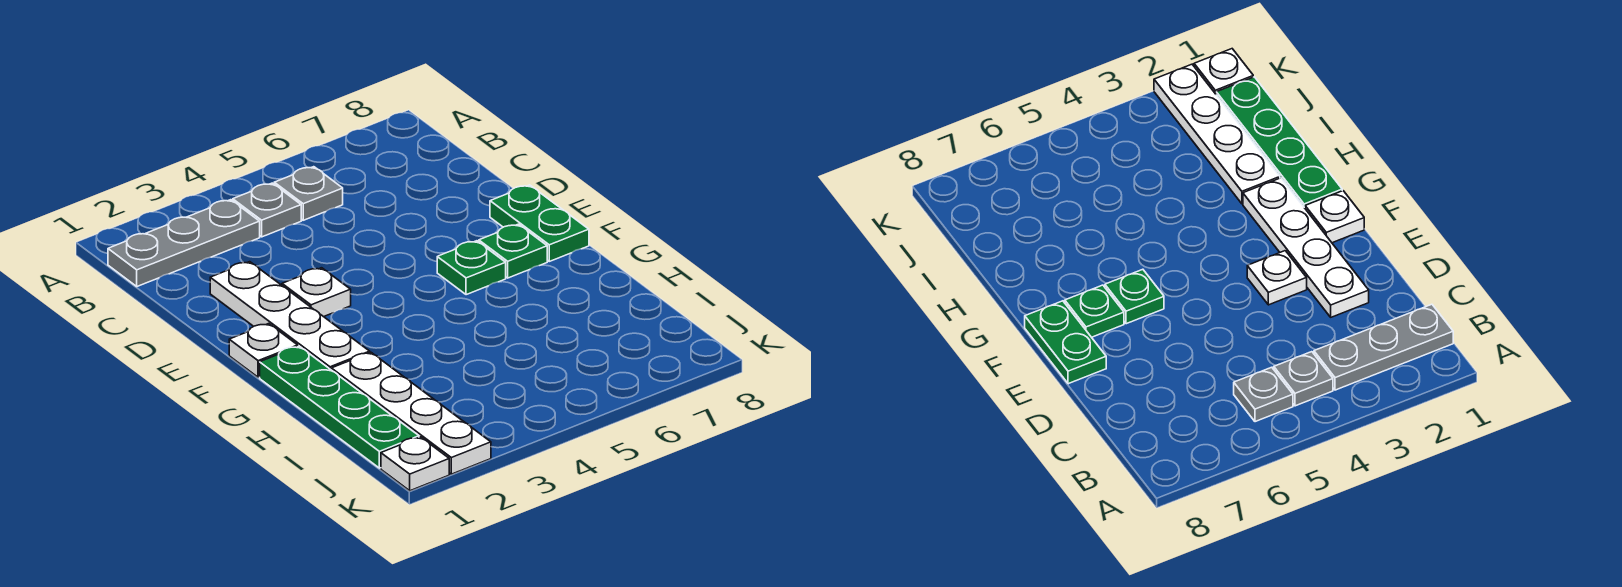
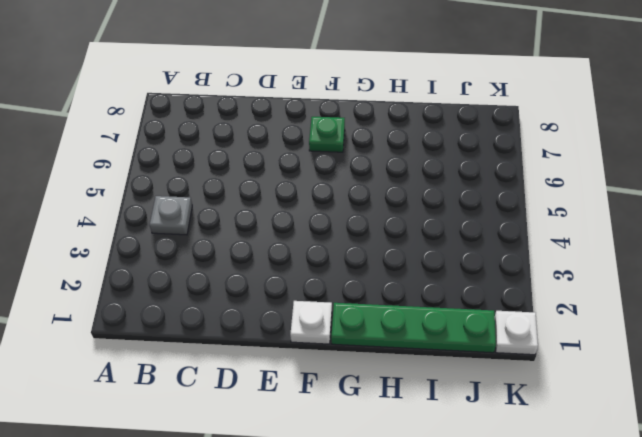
none -> grey 1x3 plate [108,200,260,286]
none -> grey 1x1 plate [274,167,343,220]
none -> white 1x4 plate [210,262,370,370]

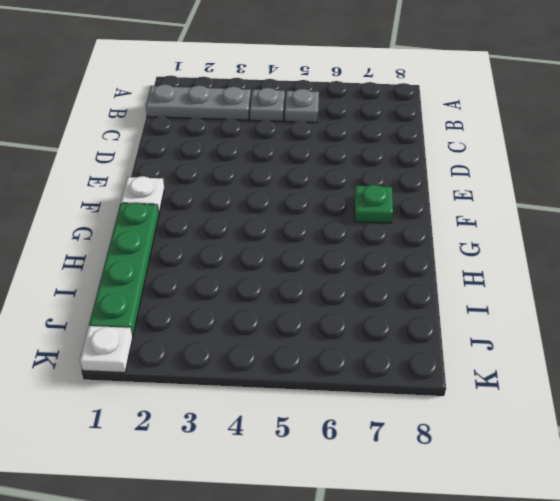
none -> white 1x4 plate [210,262,370,370]
none -> white 1x1 plate [282,268,351,317]
none -> green 1x2 plate [490,185,589,261]

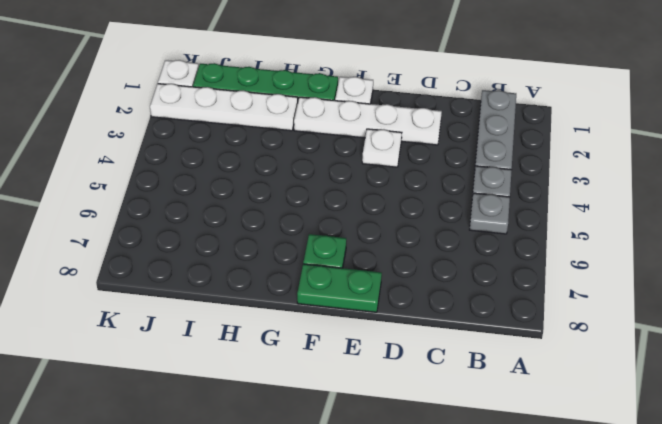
none -> green 1x1 plate [437,241,506,295]

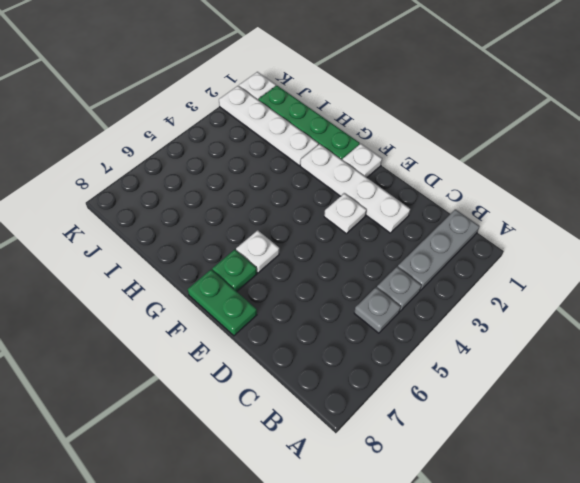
white 1x1 plate [236,230,279,273] -> green 1x1 plate [437,241,506,295]

